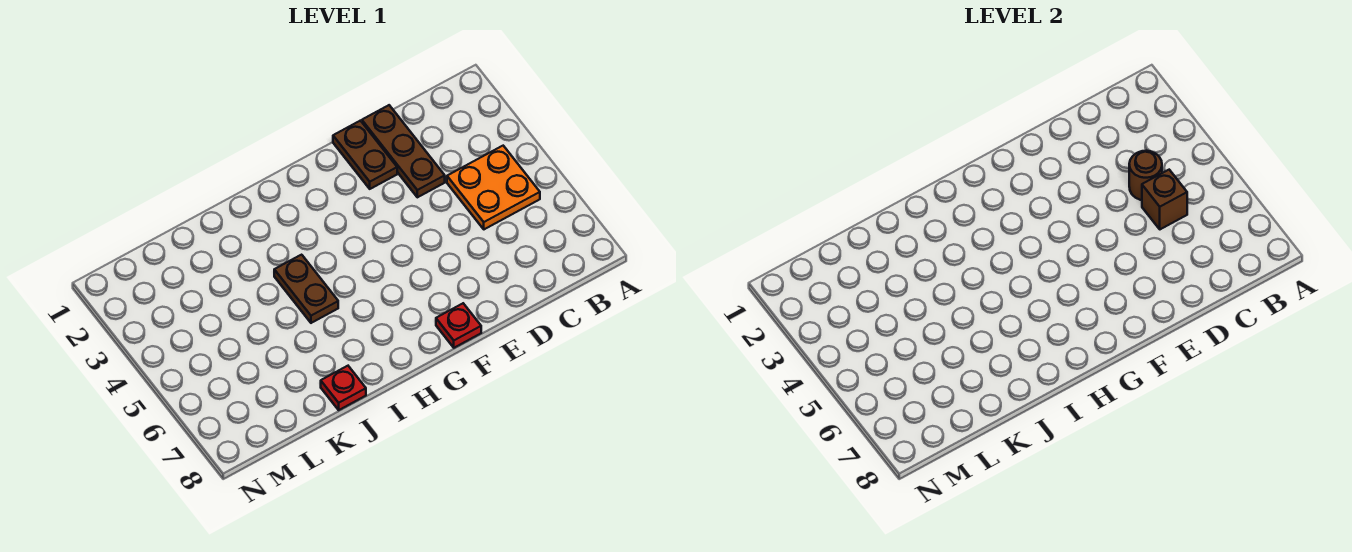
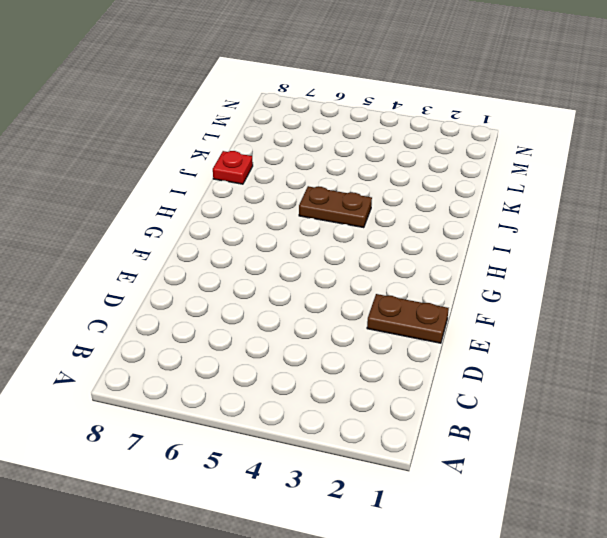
none -> orange 2x2 plate [447,146,540,229]
none -> brown 1x3 plate [362,105,445,197]

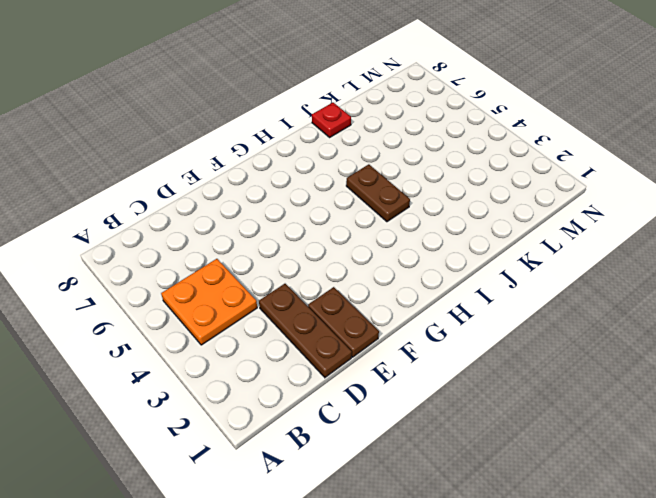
none -> red 1x1 plate [436,303,481,348]
none -> brown 1x1 round brick [1129,151,1162,200]

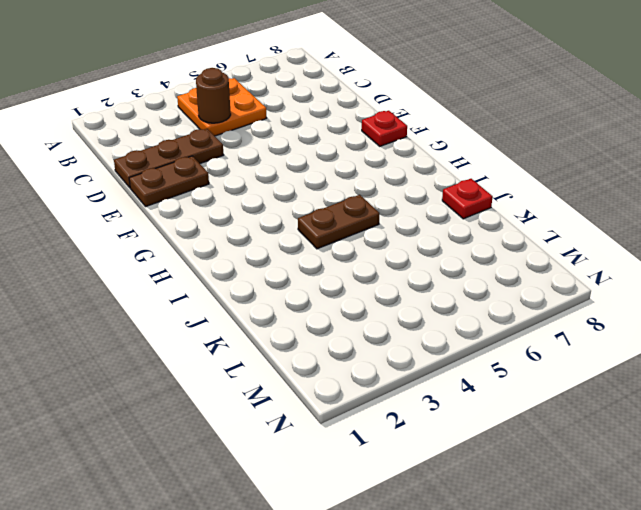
none -> brown 1x1 brick [1142,170,1187,229]

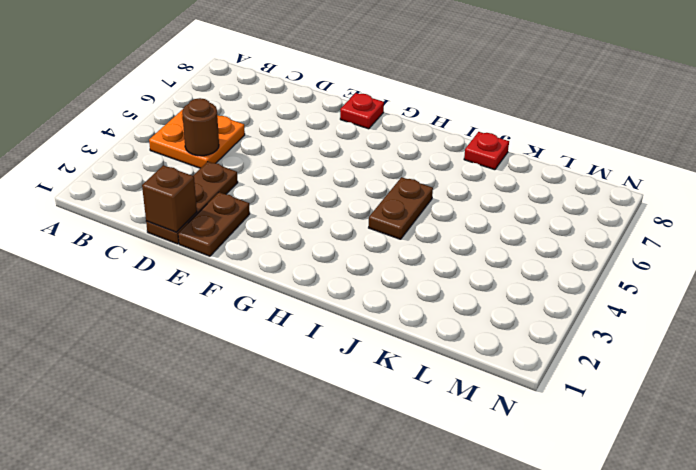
brown 1x1 brick [142,165,197,232] -> brown 1x1 brick moved to [1142,170,1187,229]

